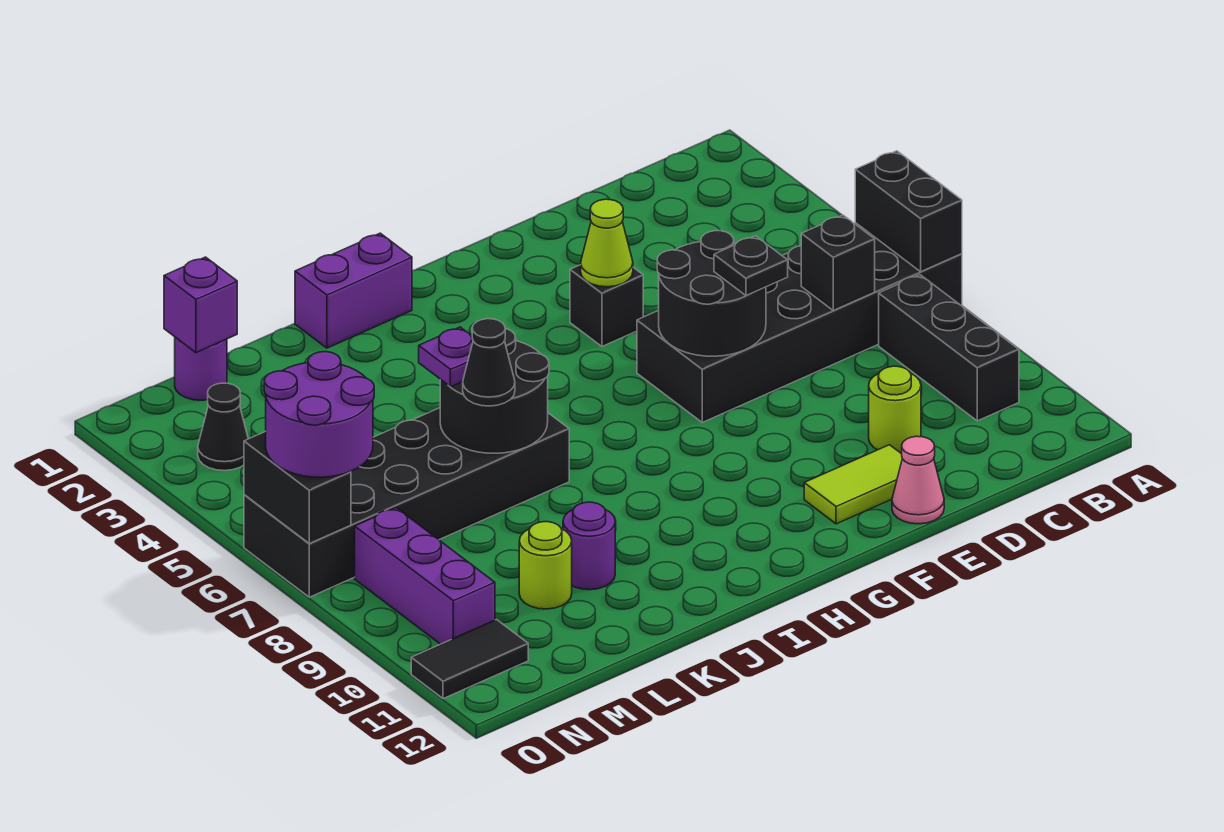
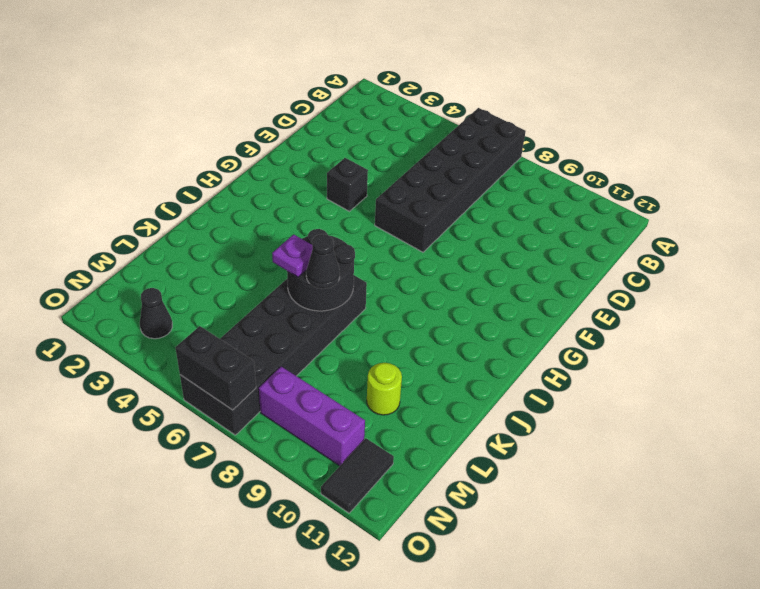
none -> black 1x3 brick [879,275,1019,421]
none -> lime 1x1 round brick [869,366,921,453]
none -> lime 1x2 tile [804,445,902,524]

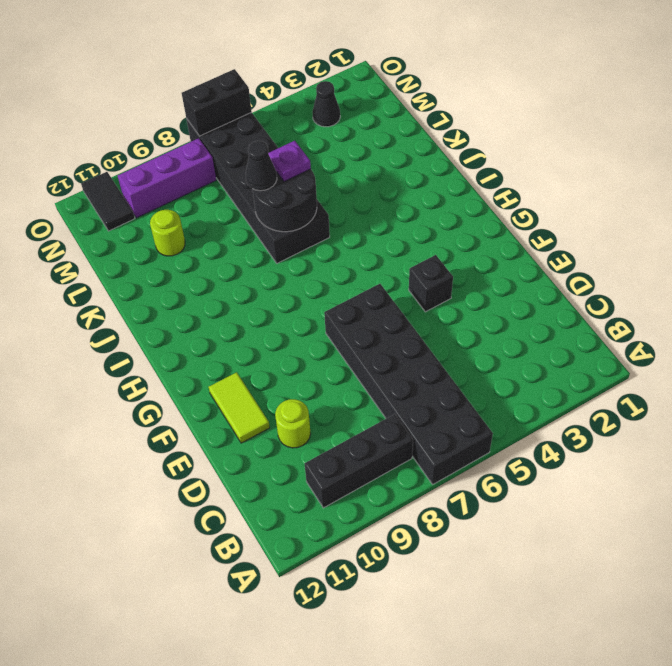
none -> pink 1x1 cone [892,436,944,524]
none -> purple 1x2 brick [295,233,412,348]
none -> purple 1x1 round brick [563,502,615,590]

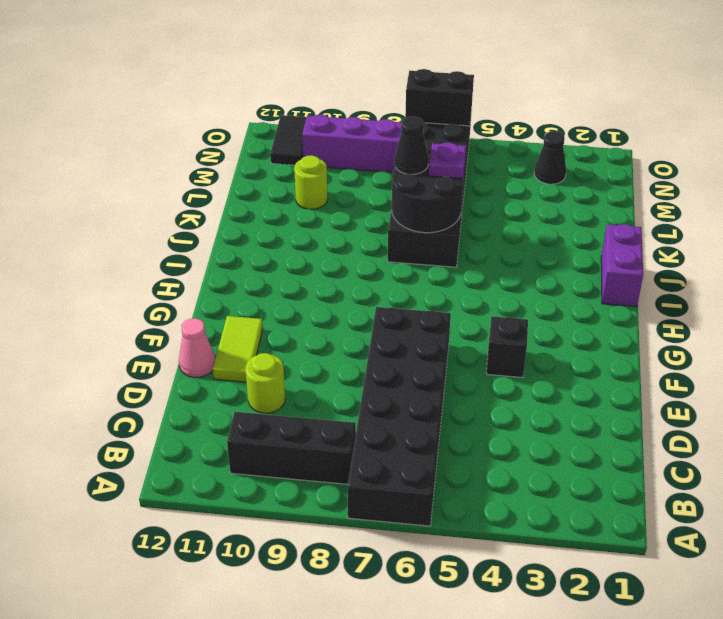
none -> purple 1x1 round brick [563,502,615,590]
none -> purple 1x1 round brick [175,337,227,400]
none -> black 1x2 brick [855,151,962,272]

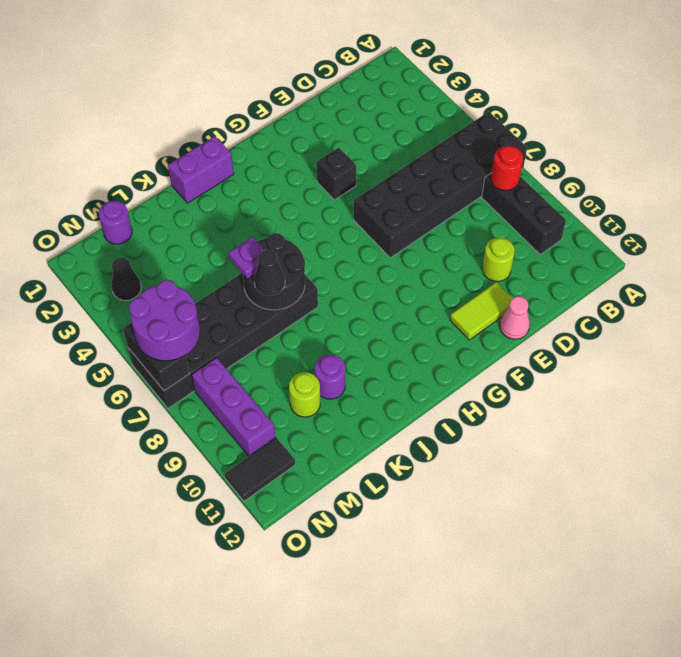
red 1x1 round brick [491,146,523,191] -> none
none -> black 1x2 brick [855,151,962,272]
none -> black 1x1 brick [801,215,875,310]
none -> black 2x2 round brick [657,231,766,356]

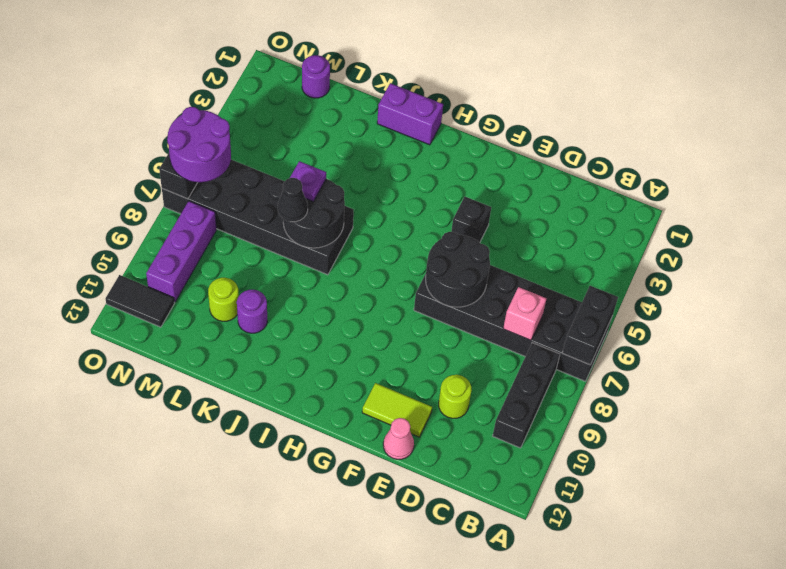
pink 1x1 brick [503,287,546,340] -> black 1x1 brick [801,215,875,310]
none -> black 1x1 cone [198,383,248,471]
none -> lime 1x1 cone [581,199,633,287]
none -> purple 1x1 brick [164,257,237,353]

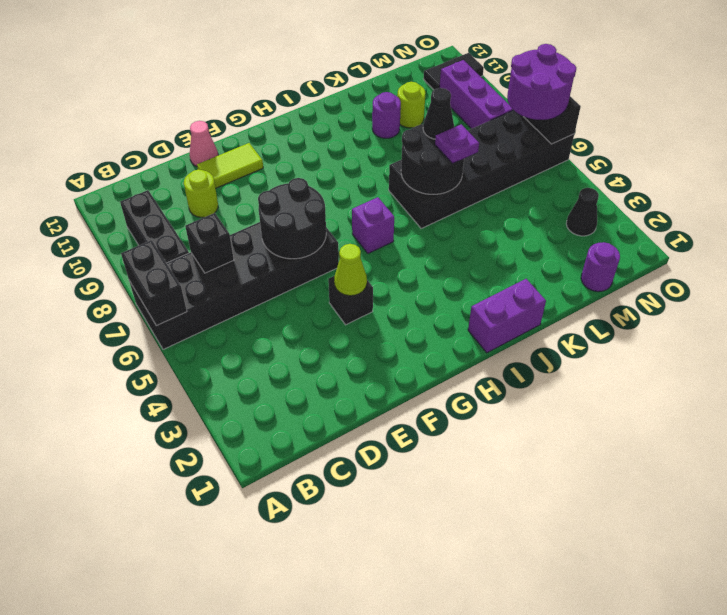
purple 1x1 brick [352,197,394,253] -> purple 1x1 brick moved to [164,257,237,353]
none -> black 1x1 plate [714,236,788,296]

